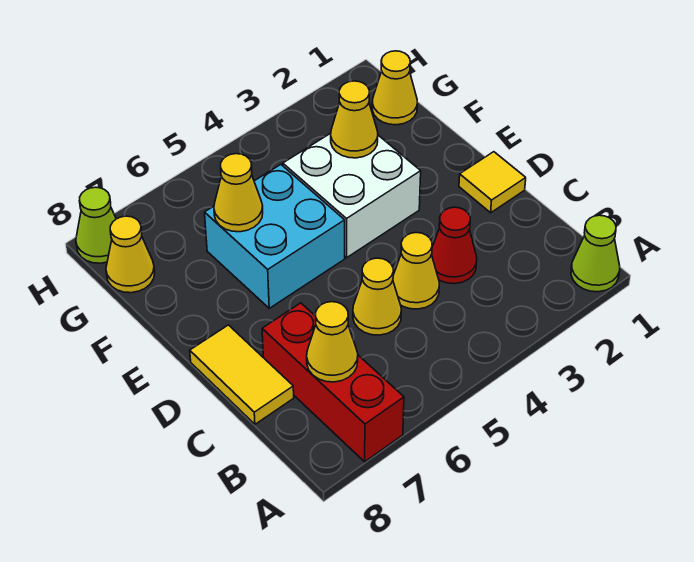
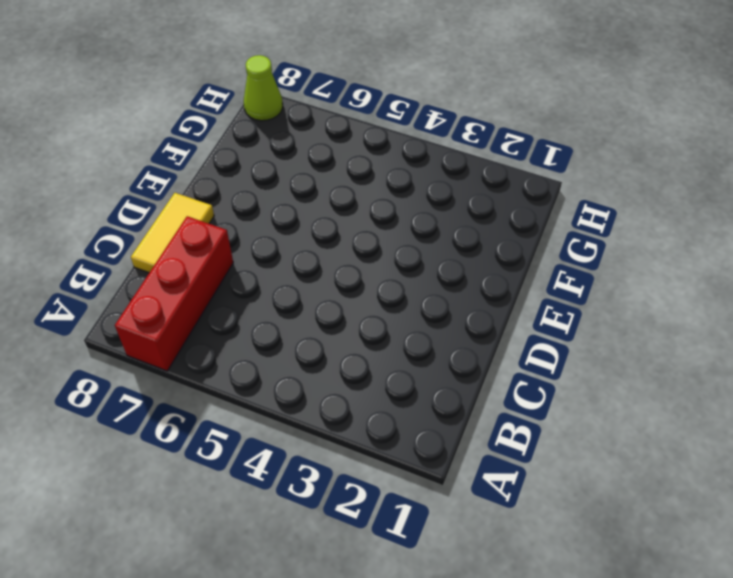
none -> lime 1x1 cone [571,215,620,292]
none -> red 1x1 cone [432,207,477,284]
none -> yellow 1x1 cone [393,233,439,309]

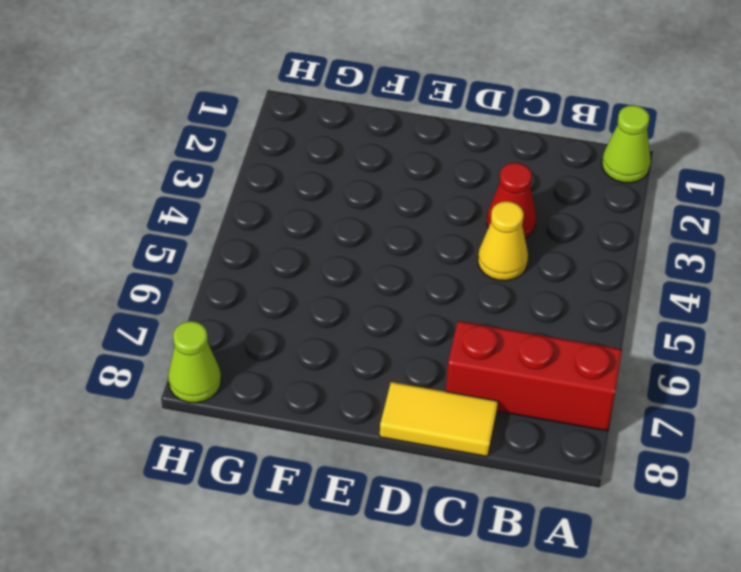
none -> yellow 1x1 cone [353,258,401,335]
none -> yellow 1x1 tile [459,152,526,213]
none -> white 2x2 brick [283,133,421,258]

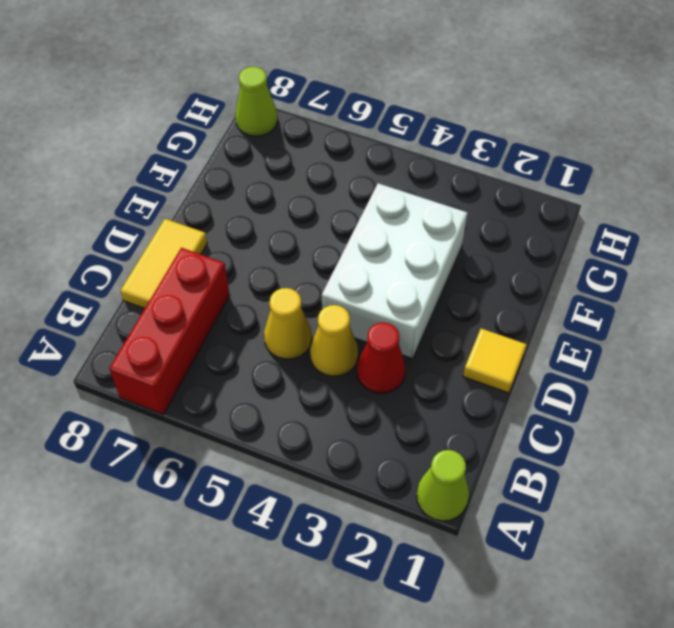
white 2x3 brick [322,183,467,359] -> white 2x2 brick [283,133,421,258]
none -> cyan 2x2 brick [205,165,345,308]
none -> yellow 1x1 cone [372,51,417,125]
none -> yellow 1x1 cone [106,216,155,293]

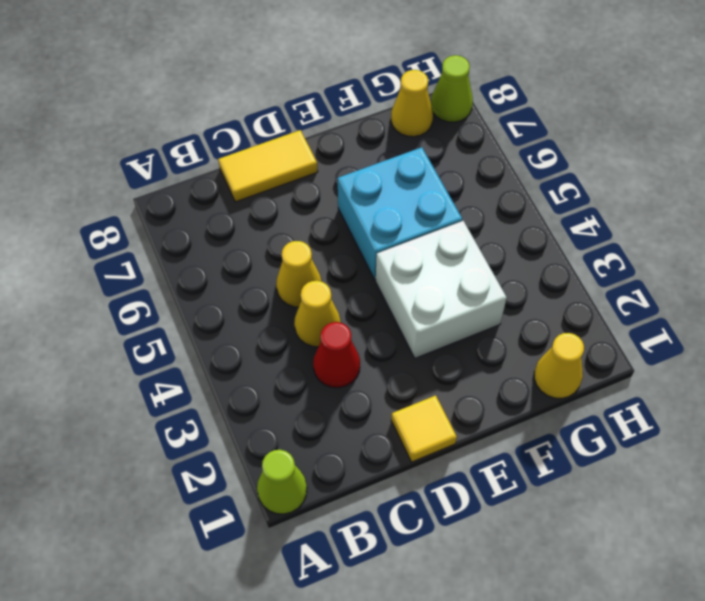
none -> red 1x3 brick [262,303,404,462]
none -> yellow 1x1 cone [307,302,358,382]
none -> yellow 1x1 cone [331,81,378,158]

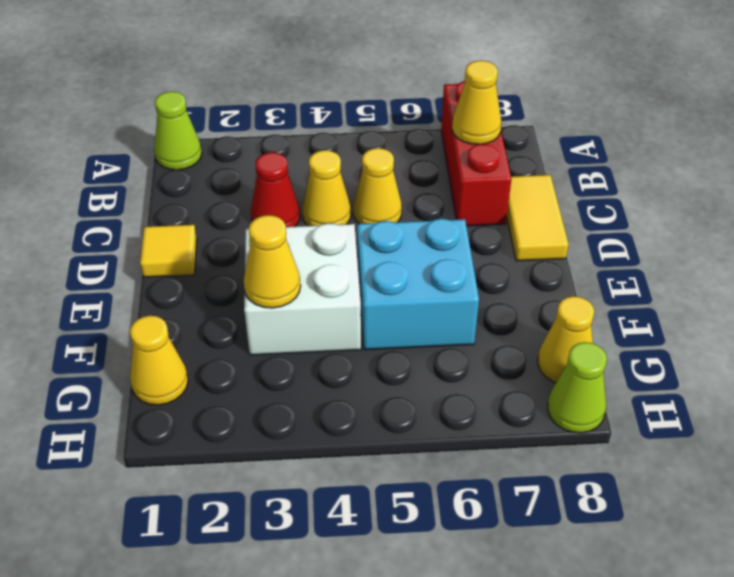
none -> yellow 1x1 cone [214,154,263,232]

